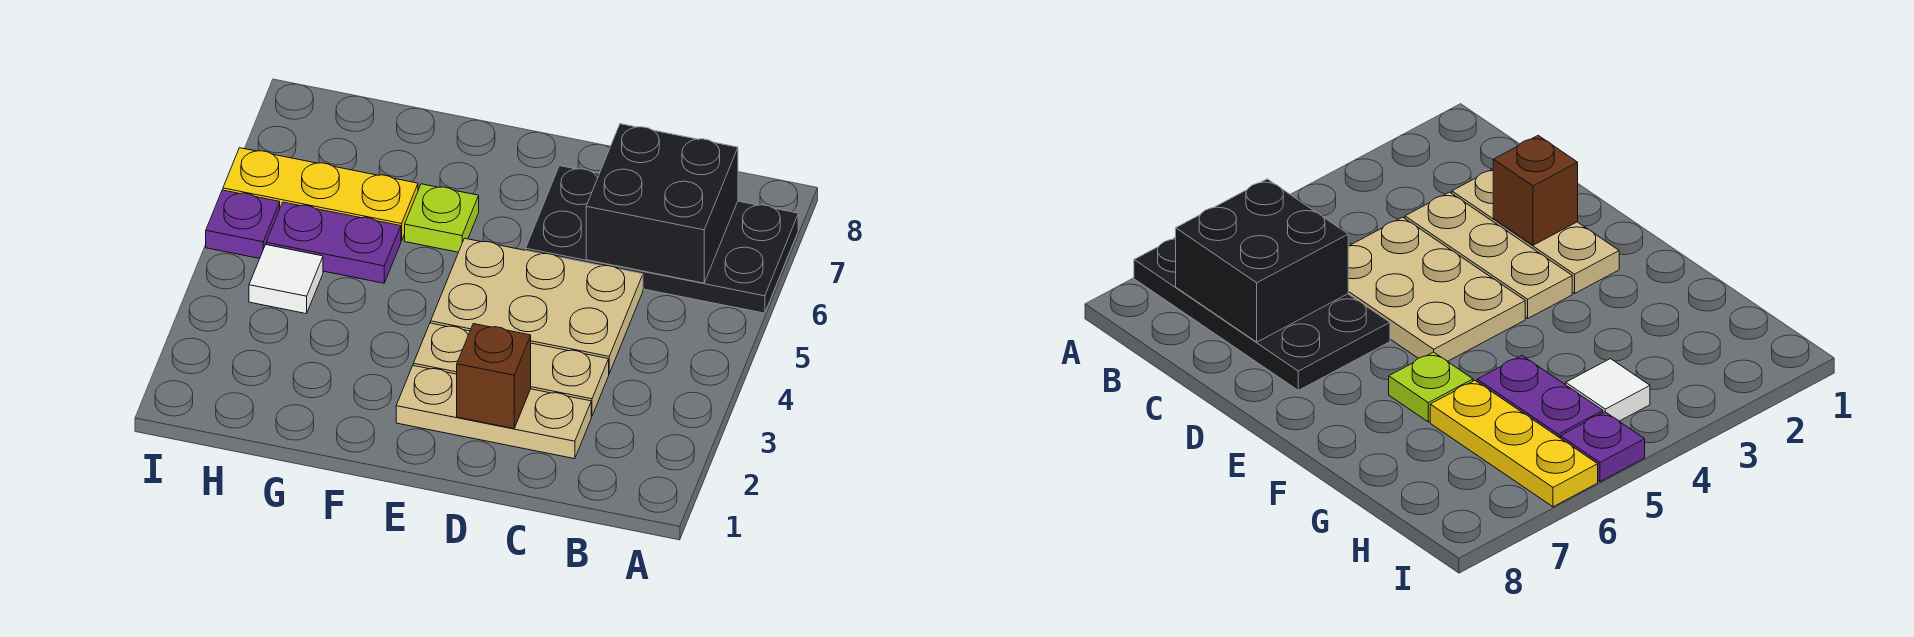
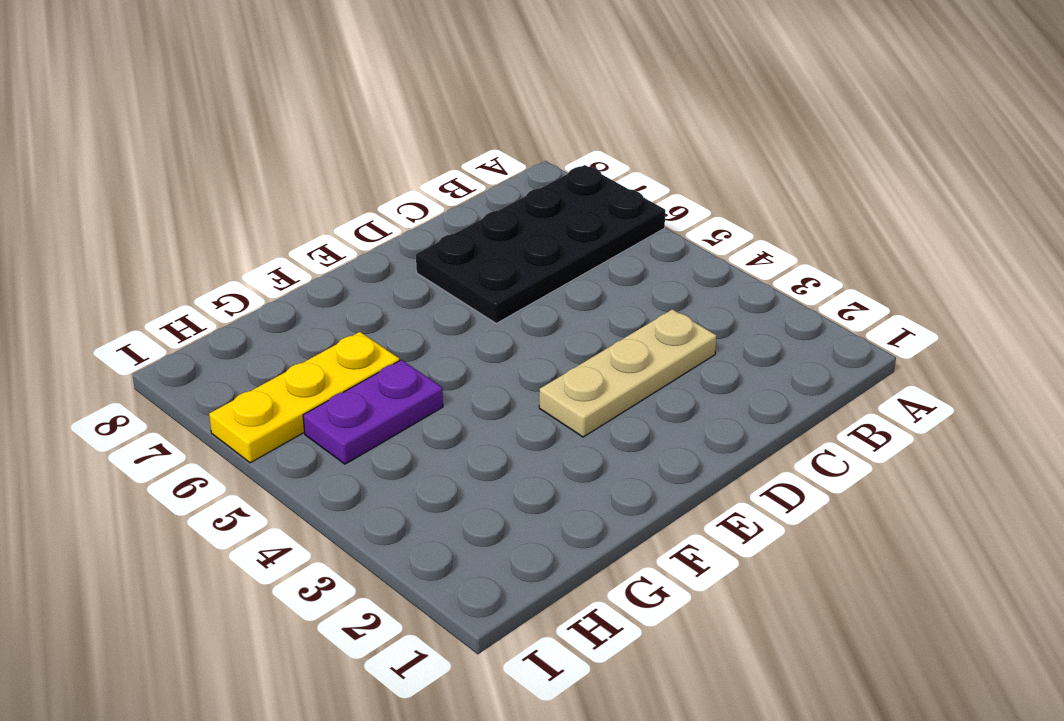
none -> tan 1x3 plate [396,366,591,459]
none -> tan 2x3 plate [431,238,643,373]

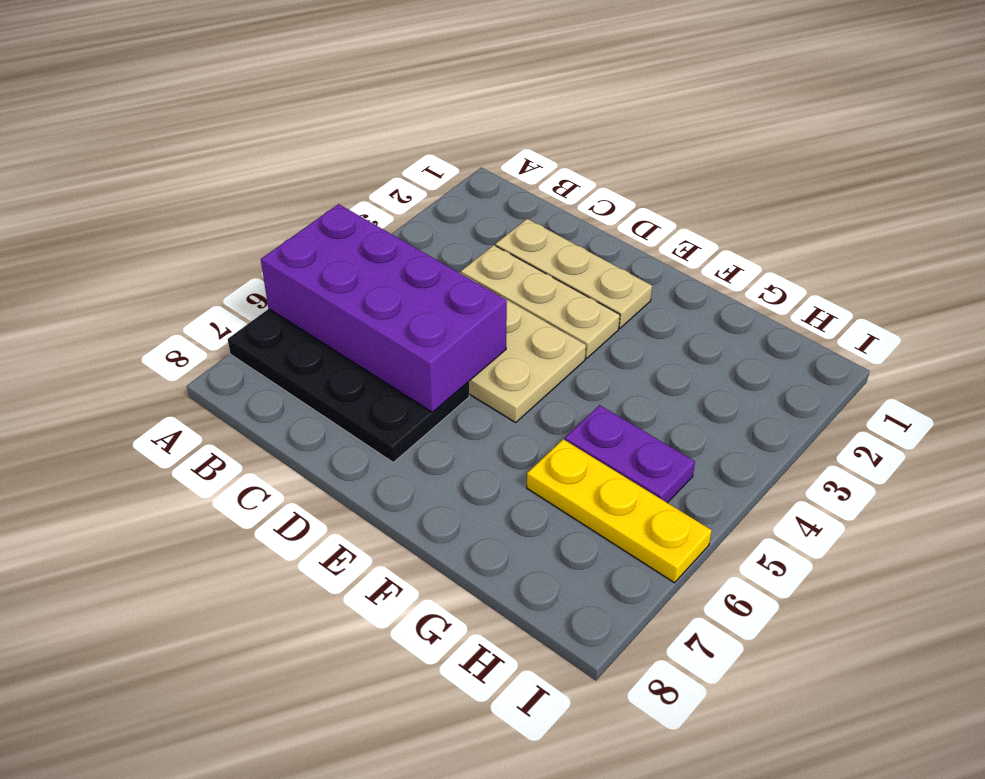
purple 2x4 brick [261,204,507,412] -> black 2x2 brick [586,124,738,283]
none -> lime 1x1 plate [405,184,479,252]
none -> white 1x1 tile [249,245,323,314]

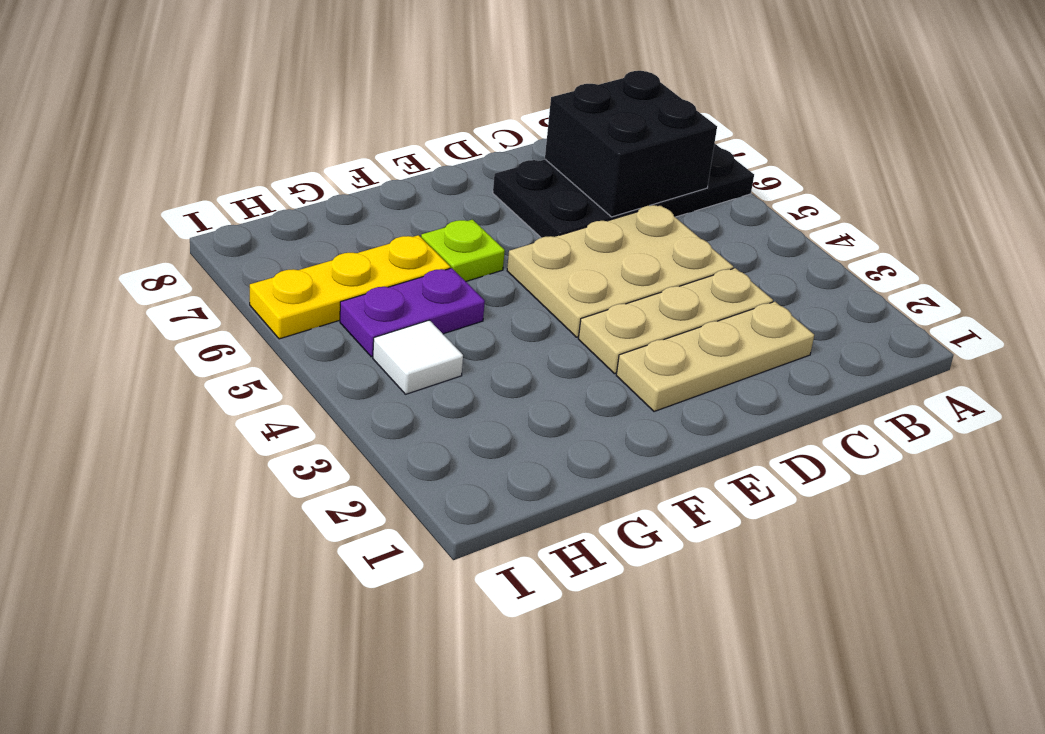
none -> purple 1x1 plate [206,190,280,259]
none -> brown 1x1 brick [457,324,531,429]

